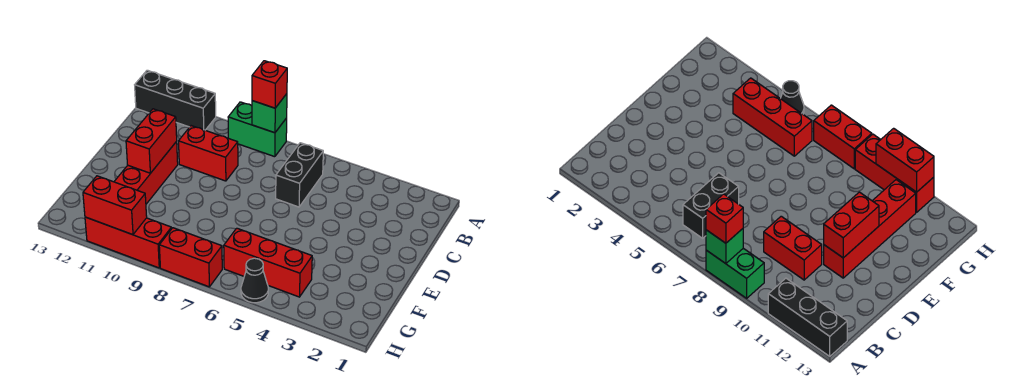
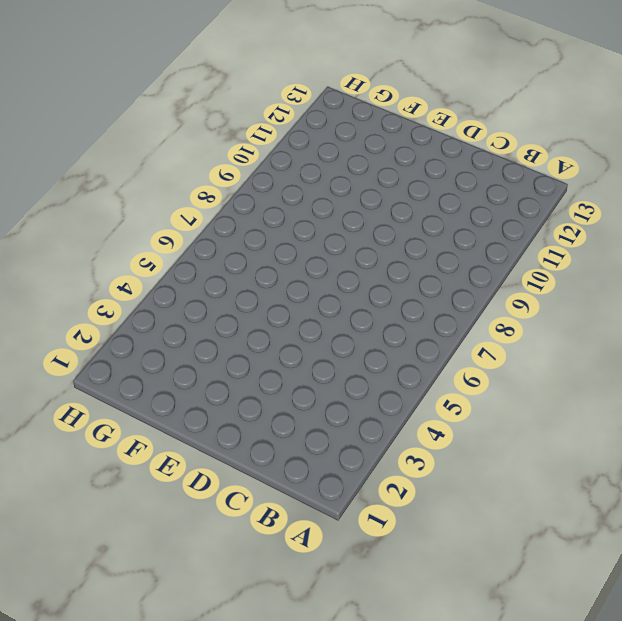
none -> green 1x2 brick [228,102,287,157]
none -> black 1x3 brick [135,70,216,130]
none -> black 1x2 brick [276,143,323,207]

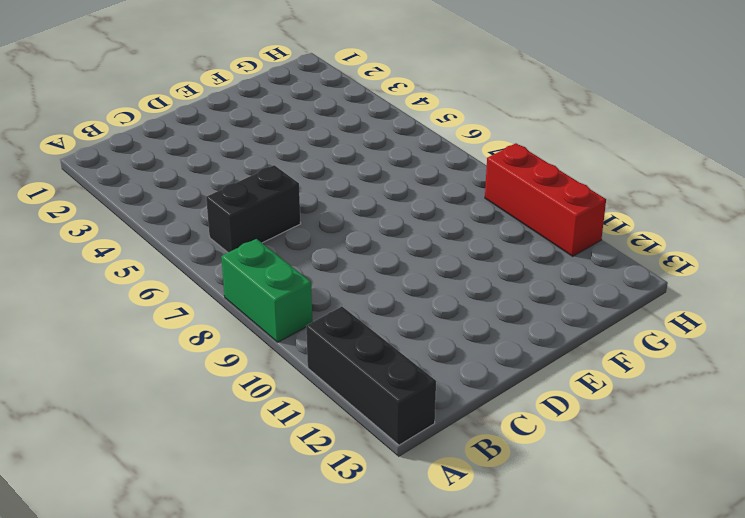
none -> red 1x2 brick [179,126,238,181]
none -> red 1x4 brick [114,142,178,204]
none -> red 1x3 brick [224,228,312,297]

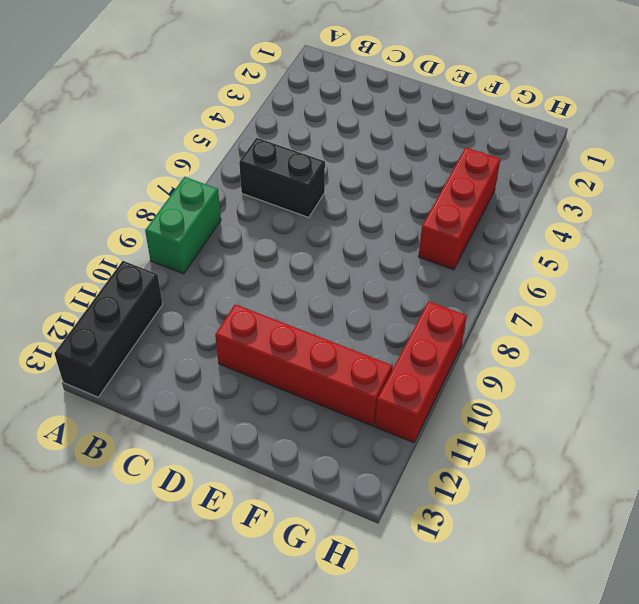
none -> red 1x2 brick [179,126,238,181]
none -> black 1x1 cone [241,258,268,303]
none -> red 1x2 brick [159,228,222,287]

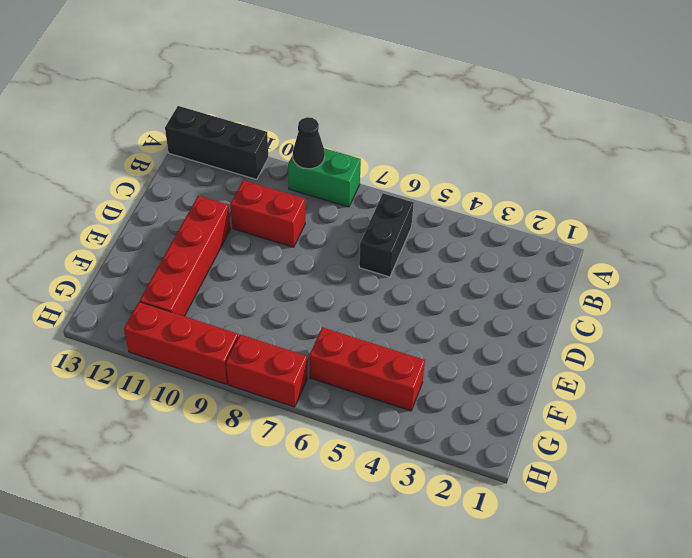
black 1x1 cone [293,117,325,169] -> black 1x1 cone moved to [241,258,268,303]
none -> green 1x1 brick [252,94,287,133]
none -> red 1x2 brick [126,109,177,173]
none -> red 1x2 brick [83,176,147,235]

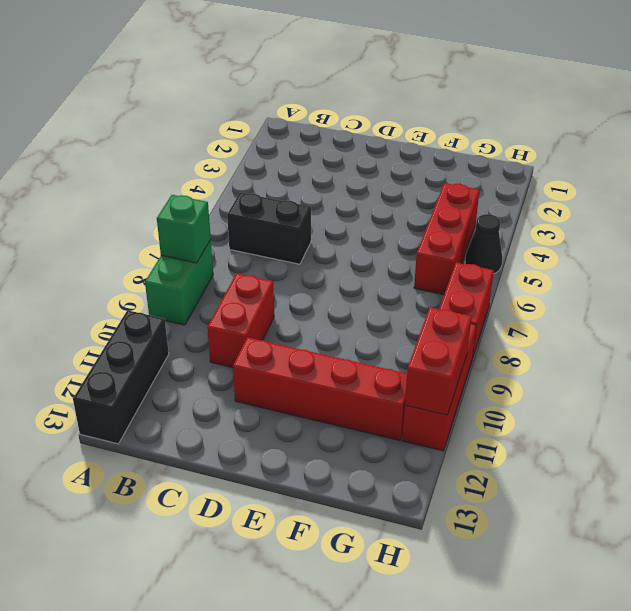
none -> red 1x2 brick [126,109,177,173]
none -> red 1x1 brick [252,61,287,108]

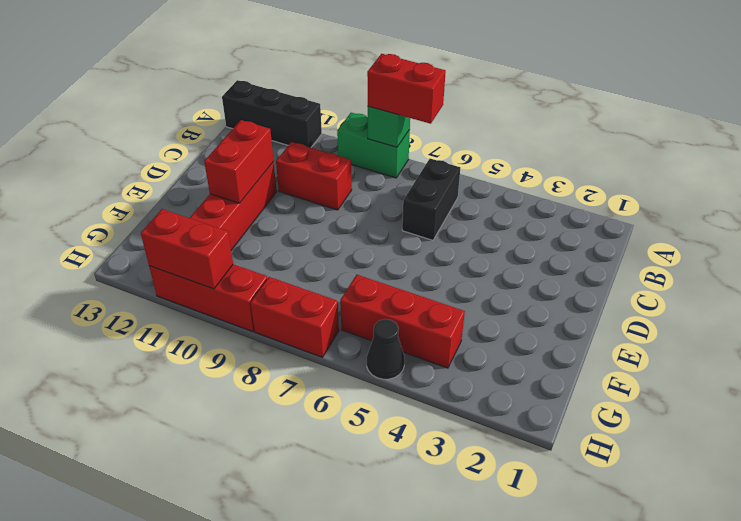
red 1x2 brick [367,54,446,124] -> red 1x1 brick [252,61,287,108]

